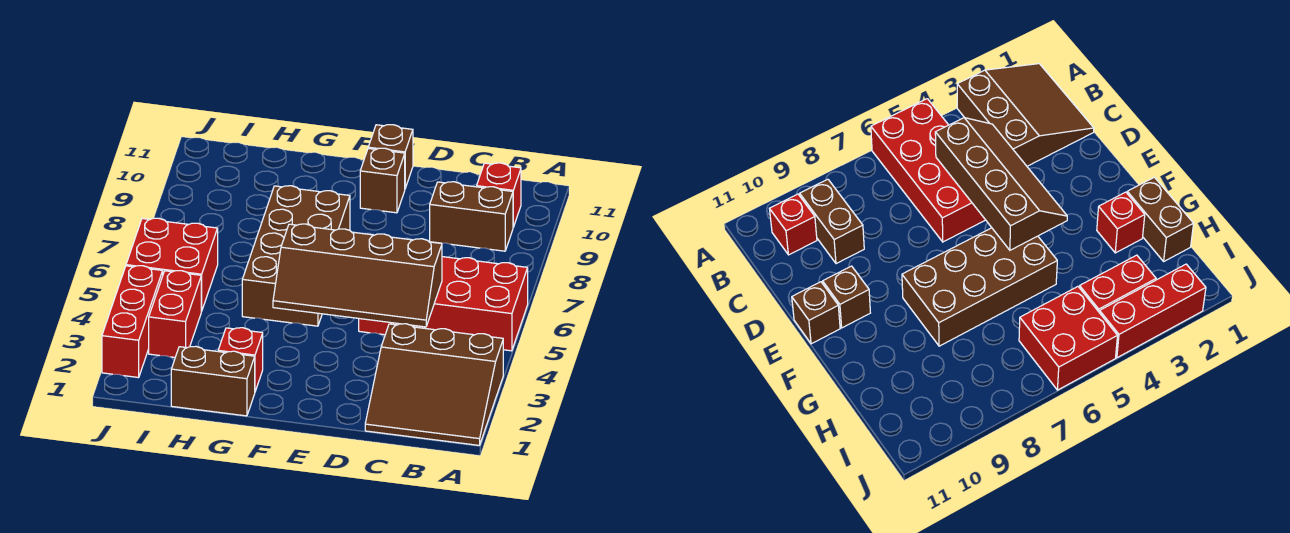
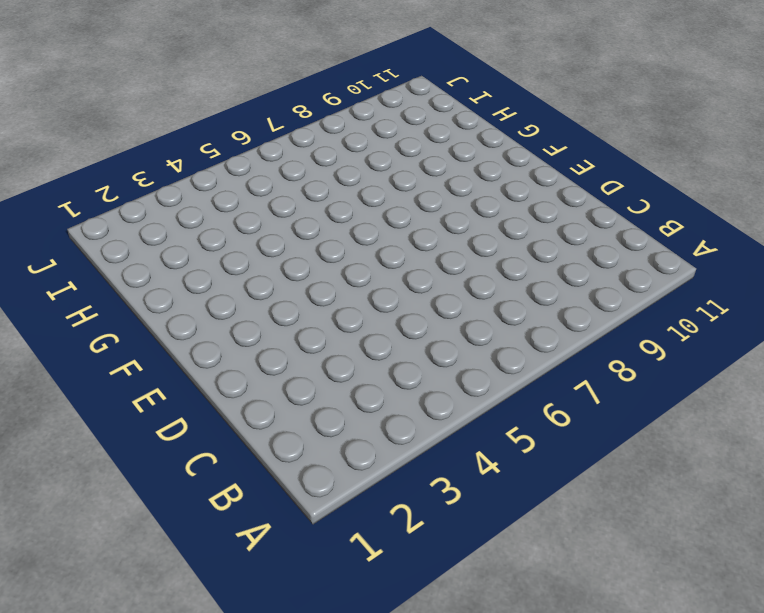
none -> brown 3x3 slope [365,324,503,445]
none -> red 2x4 brick [359,257,528,351]
none -> brown 1x2 brick [430,182,513,251]

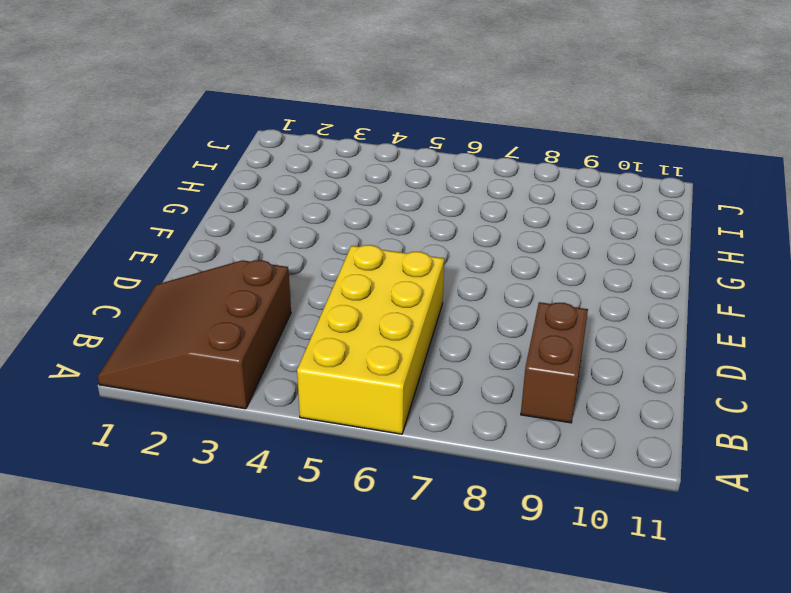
yellow 2x4 brick [297,245,444,434] -> red 2x4 brick [359,257,528,351]
none -> red 1x1 brick [477,163,521,227]
none -> brown 1x1 brick [360,148,405,213]
none -> brown 1x1 brick [368,125,413,188]

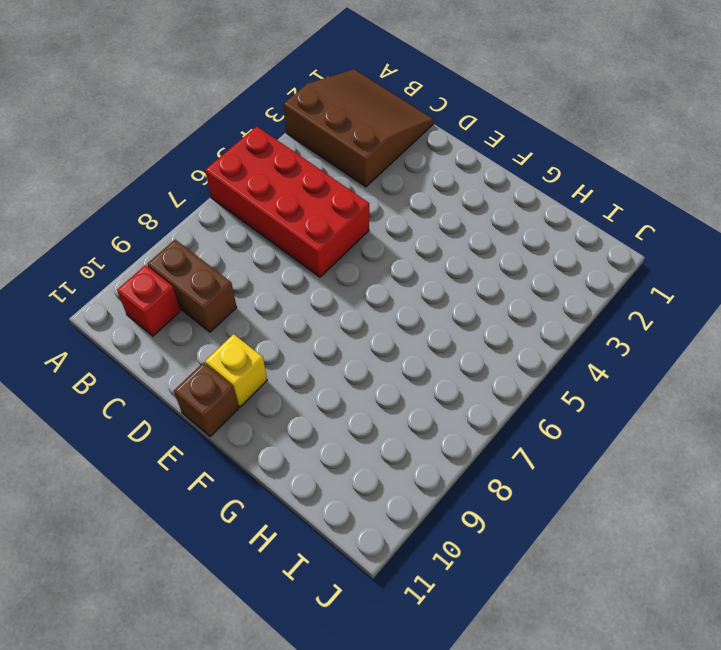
yellow 1x1 brick [205,334,267,407] -> brown 1x1 brick [360,148,405,213]
none -> brown 2x4 brick [242,186,350,326]
none -> brown 1x2 brick [171,346,255,416]
none -> red 1x1 brick [218,328,263,391]

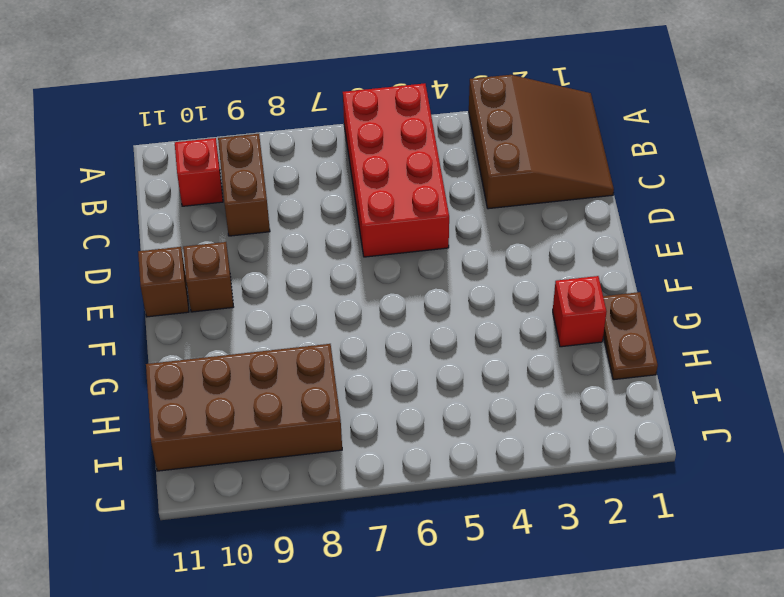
brown 1x2 plate [603,292,658,380] -> brown 1x2 brick [171,346,255,416]
brown 2x4 brick [146,344,342,471] -> brown 2x4 brick moved to [242,186,350,326]
none -> red 1x2 brick [149,271,201,357]
none -> red 2x2 brick [126,218,218,311]
none -> red 1x3 brick [102,266,163,378]

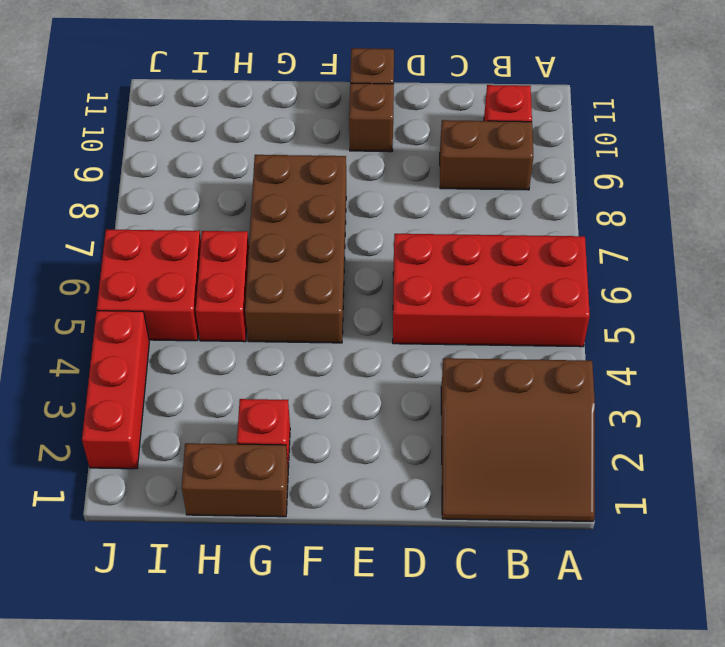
red 1x2 brick [196,231,249,342] -> red 1x2 brick moved to [149,271,201,357]
none -> brown 2x4 slope [273,224,442,327]

